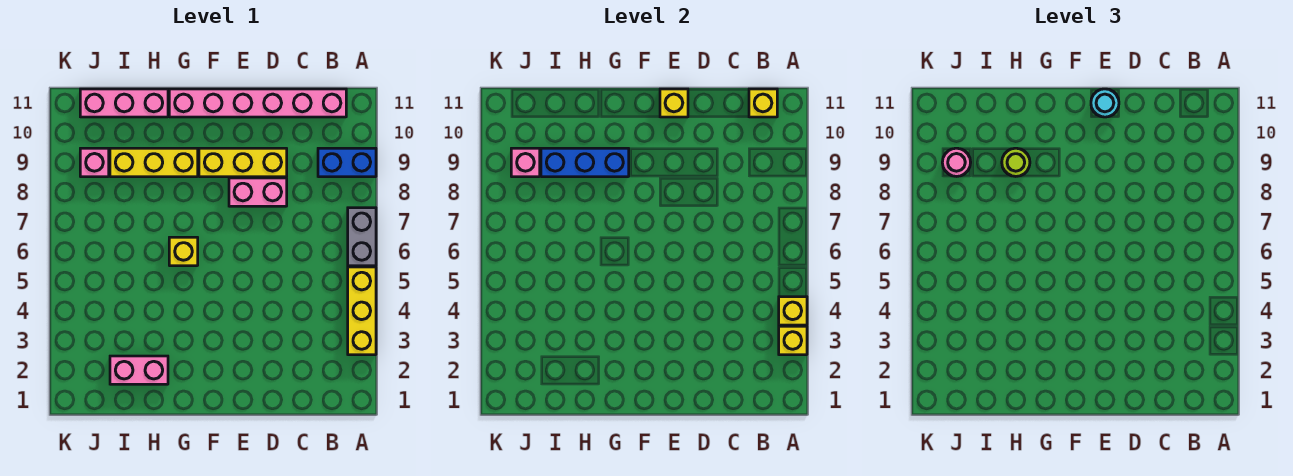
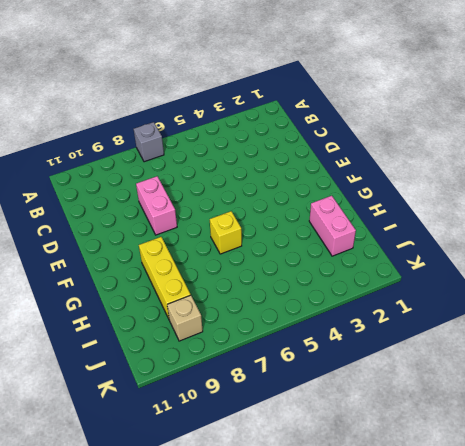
grey 1x1 brick [134,122,164,162] -> grey 1x2 brick [348,208,376,266]
tan 1x1 brick [167,295,203,341] -> pink 1x1 brick [80,148,109,177]
none -> yellow 1x3 brick [348,267,376,355]
none -> blue 1x2 brick [318,148,376,177]
none -> pink 1x6 brick [169,89,346,117]

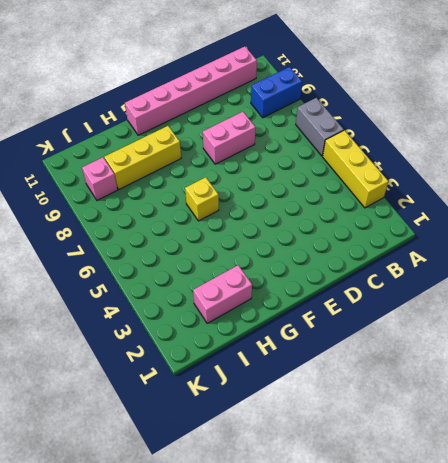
none -> yellow 1x3 brick [199,148,287,177]
none -> pink 1x3 brick [80,89,168,117]
none -> yellow 1x1 brick [779,326,807,355]

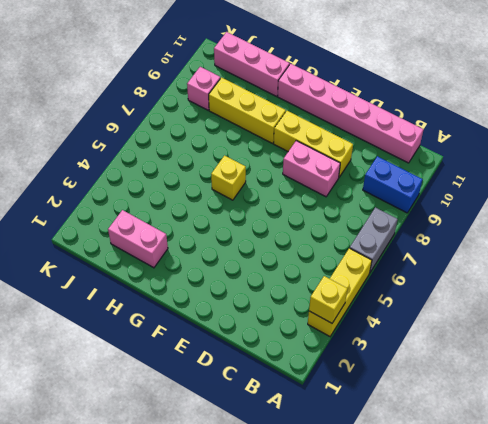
none -> yellow 1x1 brick [779,297,807,325]
none -> yellow 1x1 brick [749,89,777,117]
none -> yellow 1x1 brick [660,89,688,117]

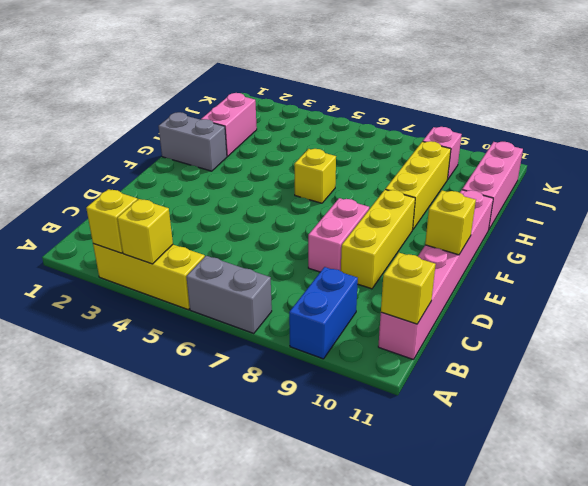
grey 1x2 brick [159,112,227,171] -> none
none -> blue 1x3 brick [541,148,629,177]
none -> pink 1x1 brick [511,148,540,177]
none -> cyan 1x1 round brick [1091,89,1119,117]

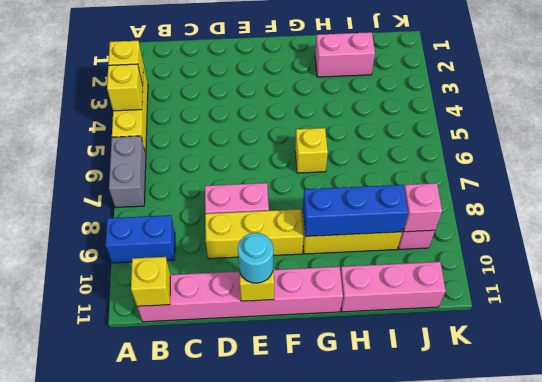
none -> lime 1x1 round brick [1002,148,1030,176]
none -> pink 1x1 round brick [942,148,971,176]

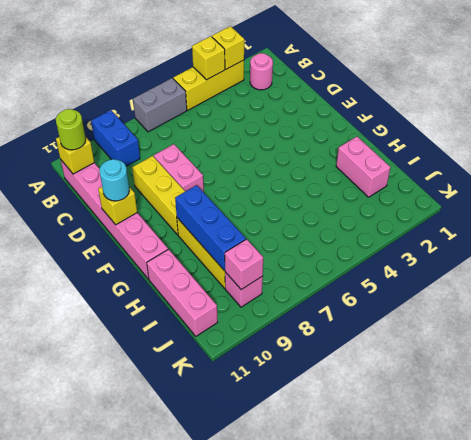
pink 1x1 round brick [250,53,273,90] -> pink 1x1 round brick moved to [942,148,971,176]
lime 1x1 round brick [56,109,86,150] -> lime 1x1 round brick moved to [1002,148,1030,176]
none -> yellow 1x1 brick [169,237,198,266]

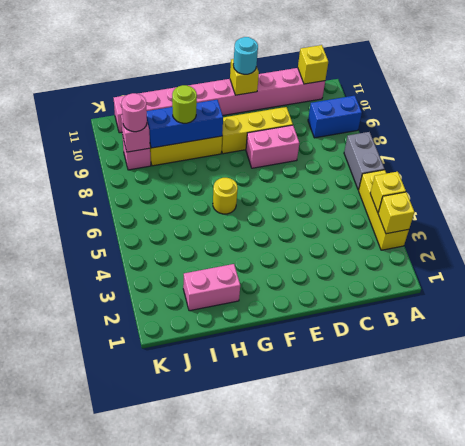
yellow 1x1 round brick [213,178,238,214] -> yellow 1x1 brick [169,237,198,266]

